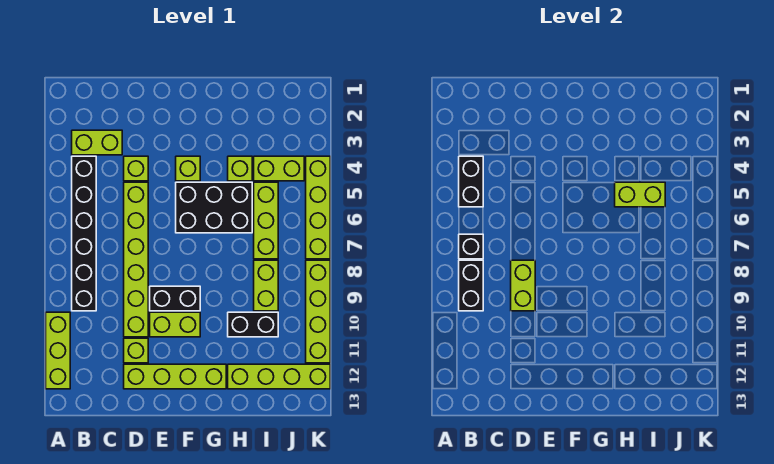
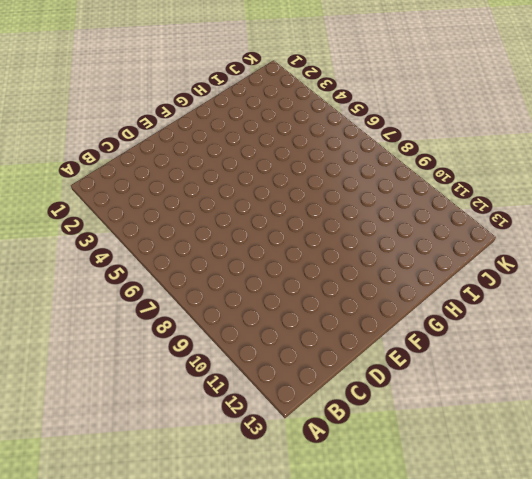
none -> lime 1x3 brick [46,312,70,389]
none -> lime 1x2 brick [72,130,122,155]
none -> black 1x6 brick [72,156,96,311]

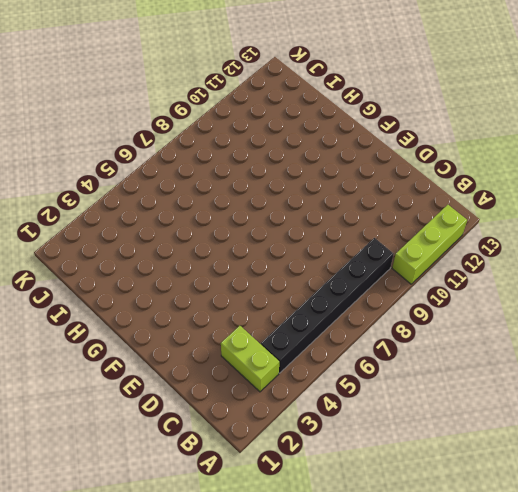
none -> lime 1x1 brick [124,156,148,181]
none -> lime 1x6 brick [124,182,148,337]
none -> lime 1x1 brick [124,338,148,363]

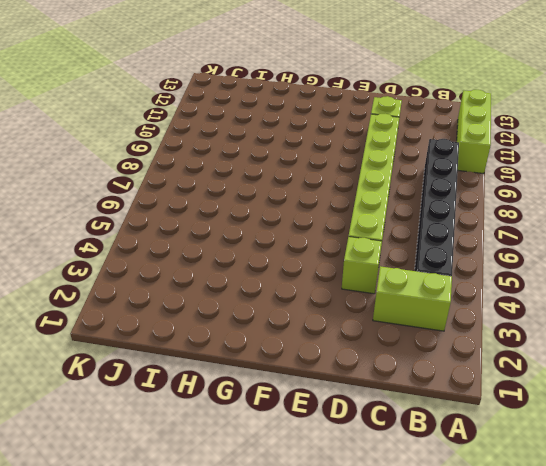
none -> lime 1x4 brick [124,364,226,389]
none -> black 1x2 brick [150,286,200,311]
none -> lime 1x2 brick [150,312,200,337]

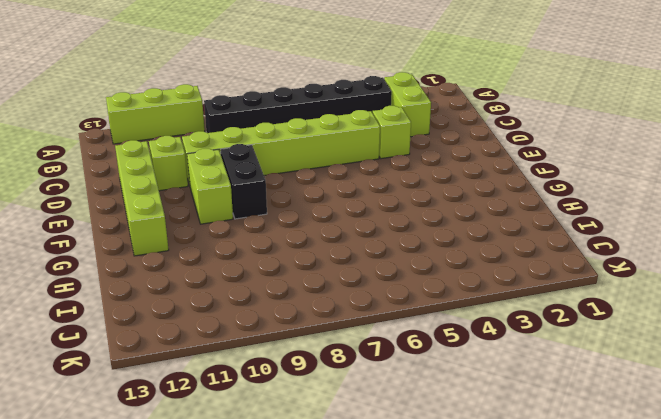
none -> lime 1x1 brick [176,156,200,181]
none -> black 2x3 brick [176,182,252,233]
none -> lime 1x1 brick [228,156,252,181]

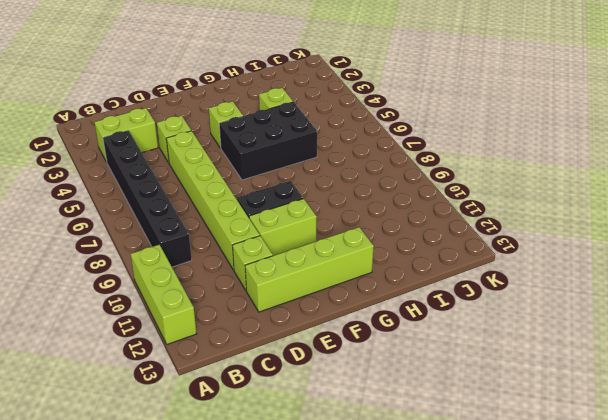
none -> black 1x2 brick [228,312,278,337]
none -> lime 1x4 brick [228,364,330,389]
none -> lime 1x2 brick [254,156,304,181]

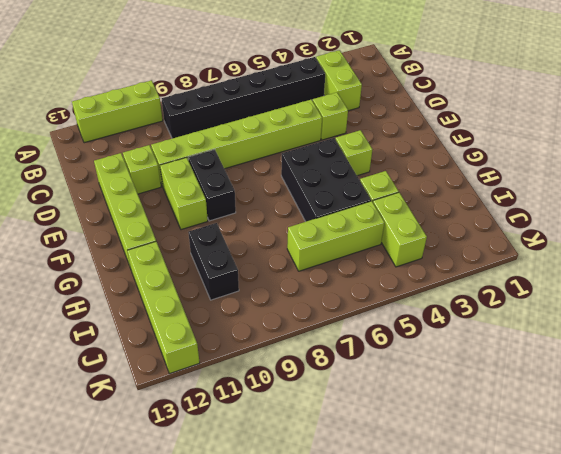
none -> lime 1x2 brick [254,260,278,311]
none -> lime 1x4 brick [306,156,330,259]
none -> lime 1x4 brick [306,260,330,363]

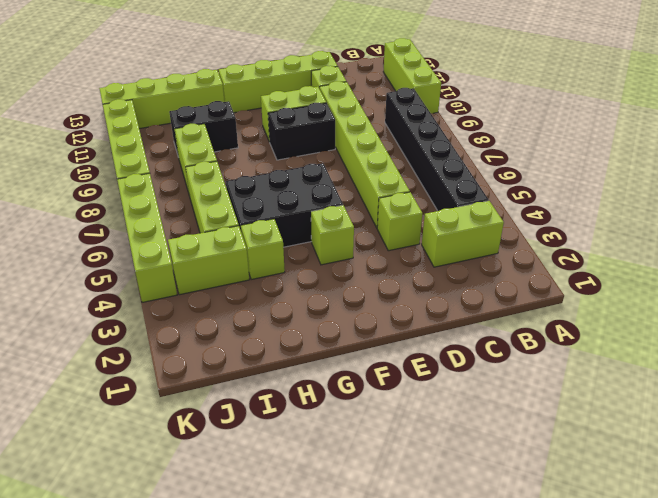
none -> black 1x2 brick [459,156,483,207]
none -> black 1x1 brick [459,234,483,259]
none -> black 1x2 brick [459,260,483,311]

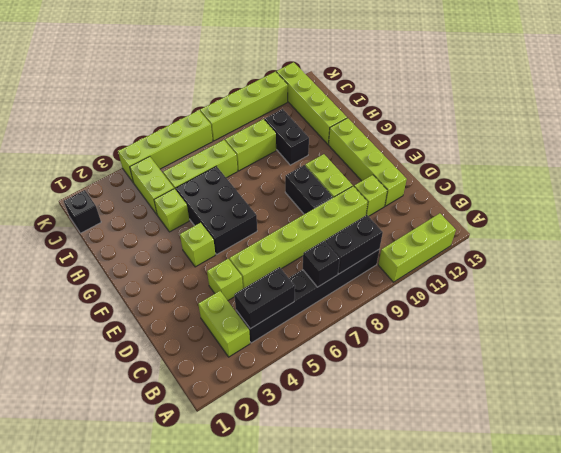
black 1x1 brick [64,190,101,233] -> none
none -> lime 1x2 brick [511,260,535,311]
none -> lime 1x2 brick [615,182,665,207]

